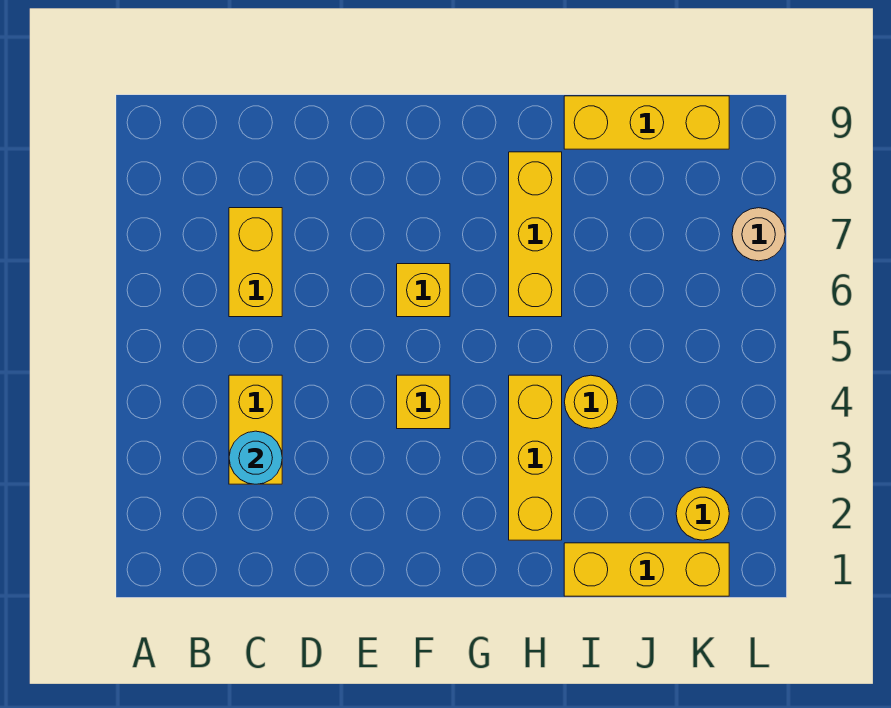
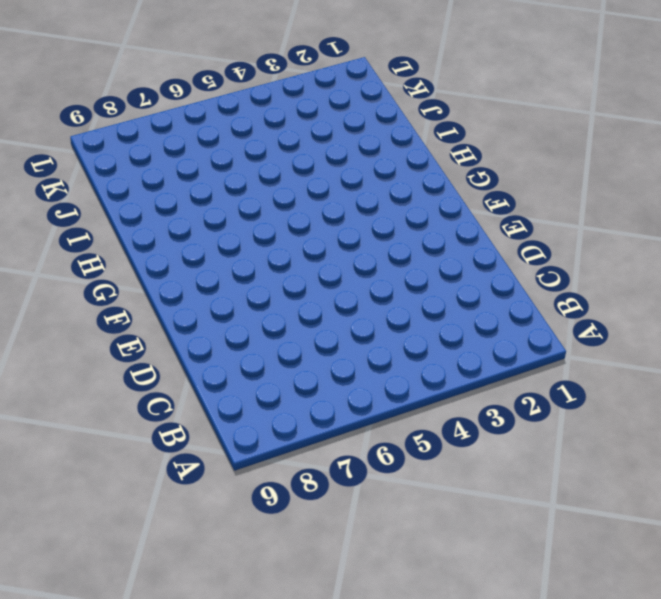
none -> yellow 1x2 brick [229,375,282,484]
none -> yellow 1x2 brick [229,208,282,317]
none -> yellow 1x1 brick [397,375,450,429]

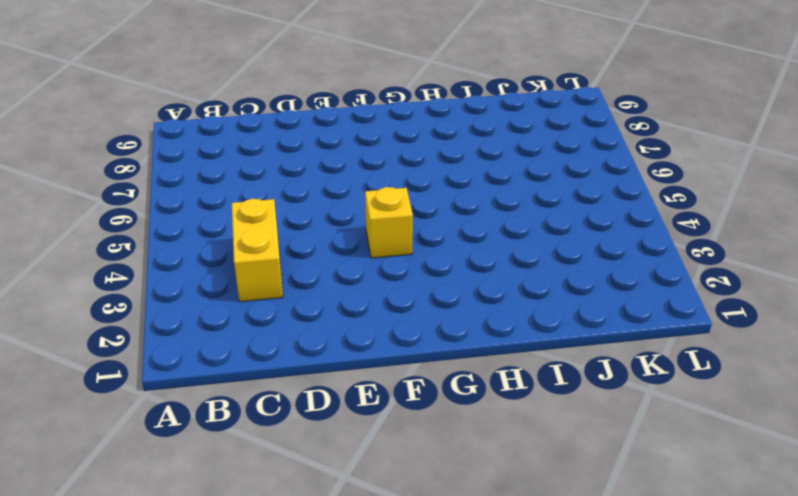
none -> yellow 1x2 brick [229,208,282,317]
none -> yellow 1x1 brick [397,264,450,317]
none -> yellow 1x3 brick [509,375,562,540]

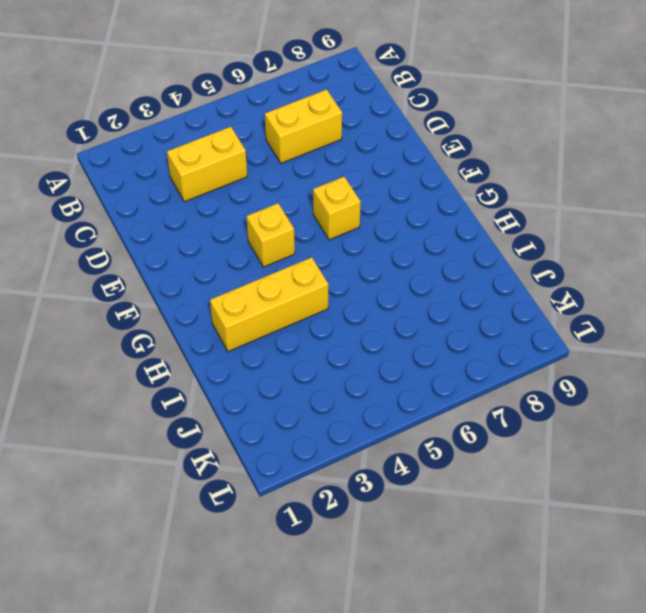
none -> yellow 1x3 brick [509,152,562,317]
none -> yellow 1x3 brick [564,543,729,596]
none -> yellow 1x1 round brick [565,375,618,429]

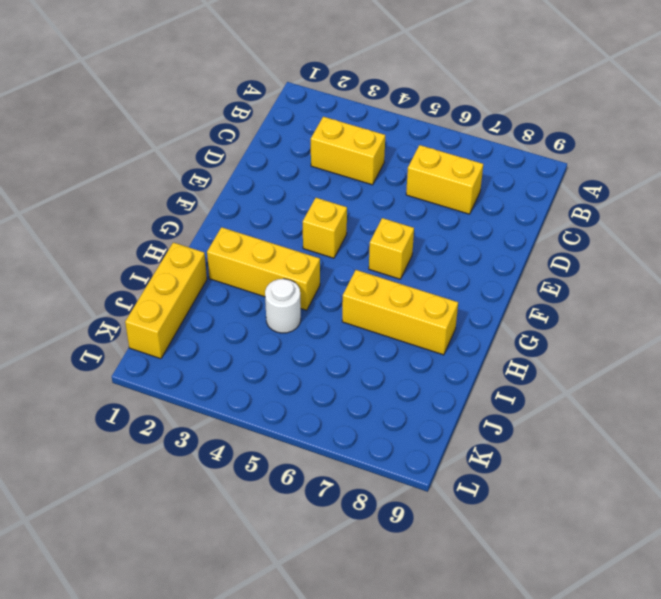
white 1x1 round brick [265,279,301,333] -> yellow 1x1 round brick [565,375,618,429]
none -> yellow 1x3 brick [564,96,729,149]
none -> yellow 1x1 round brick [676,487,729,540]
none -> tan 1x1 round brick [732,208,785,261]

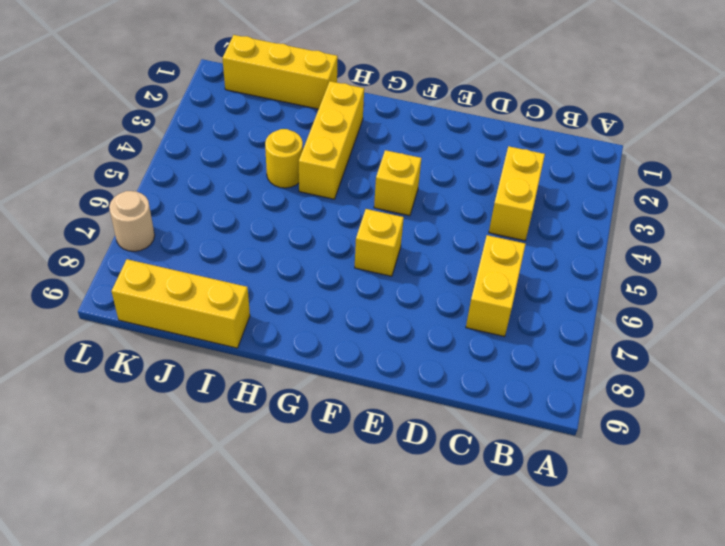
none -> yellow 1x3 brick [509,152,562,317]
none -> yellow 1x1 round brick [676,487,729,540]
none -> cyan 1x1 round brick [229,431,282,484]

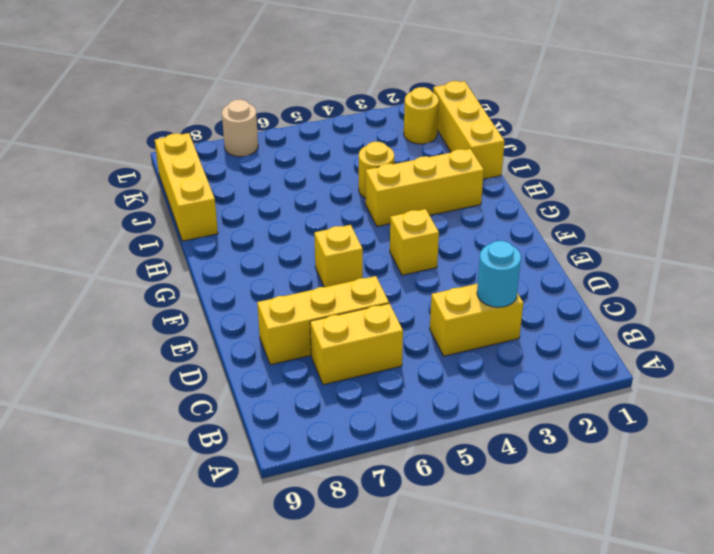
yellow 1x3 brick [257,276,389,365] -> yellow 1x3 brick moved to [509,152,562,317]

